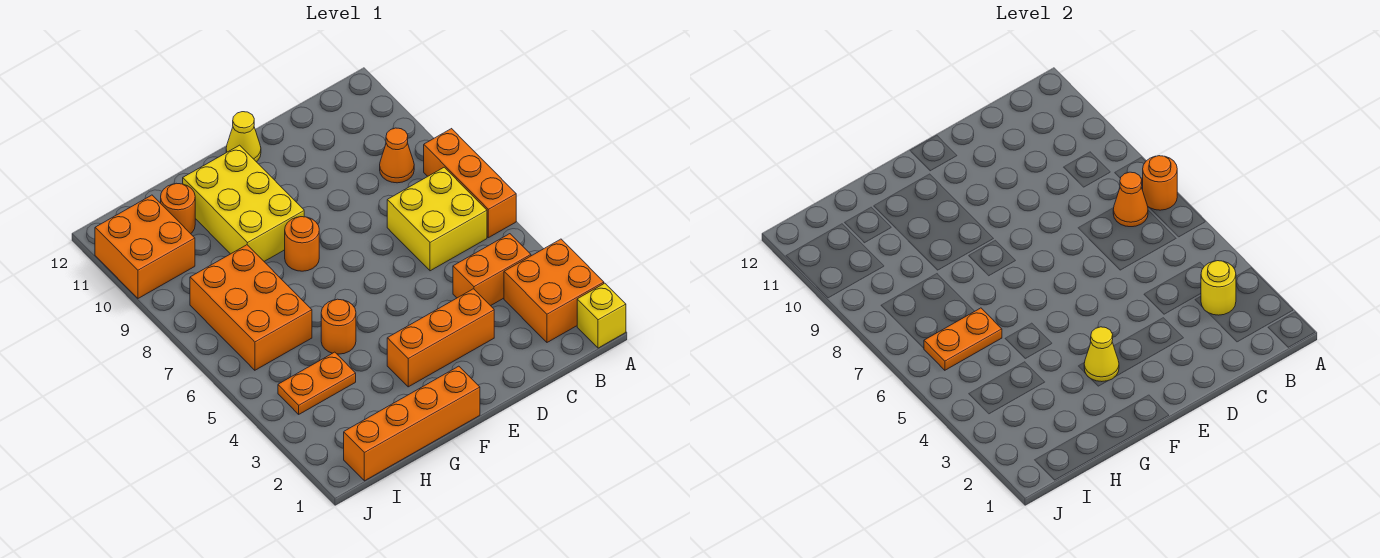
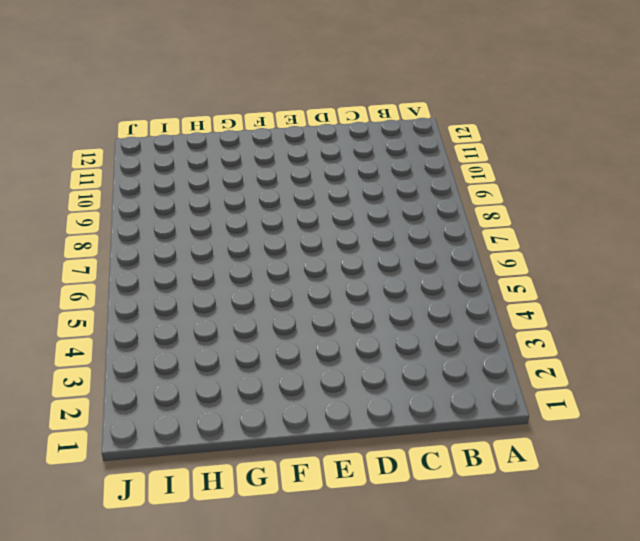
none -> yellow 1x1 brick [577,283,626,348]
none -> orange 2x2 brick [504,239,604,342]
none -> orange 1x3 brick [424,129,516,238]

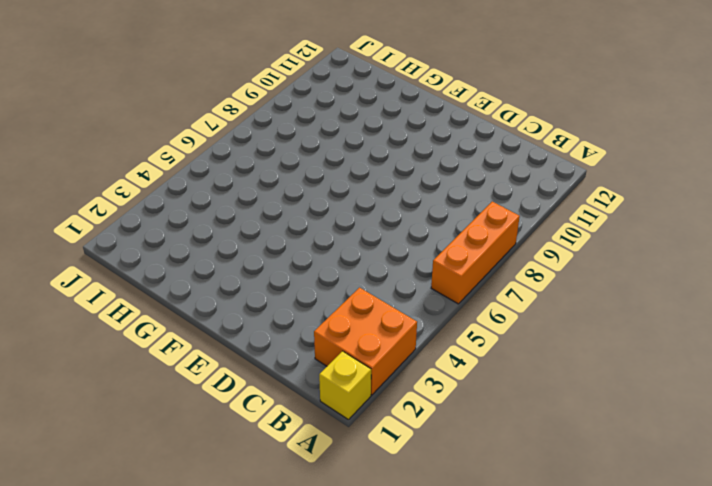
none -> orange 1x2 brick [453,234,531,306]
none -> yellow 2x2 brick [387,167,487,271]
none -> orange 1x1 cone [380,128,414,183]

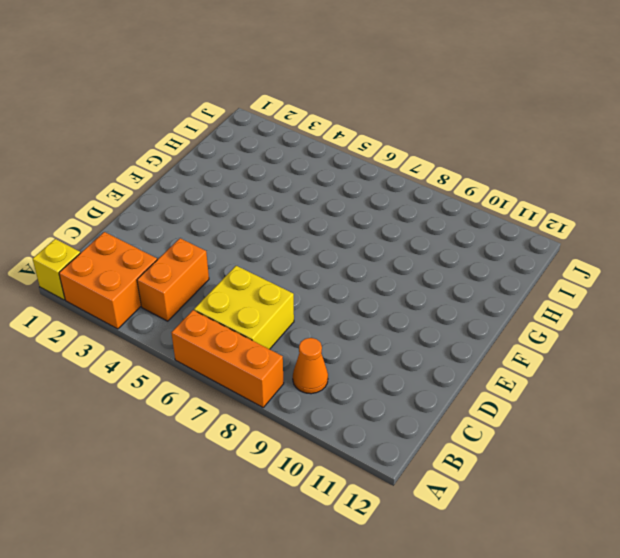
none -> orange 1x3 brick [387,289,494,387]
none -> yellow 1x1 cone [226,112,261,162]
none -> orange 1x4 brick [344,366,480,481]

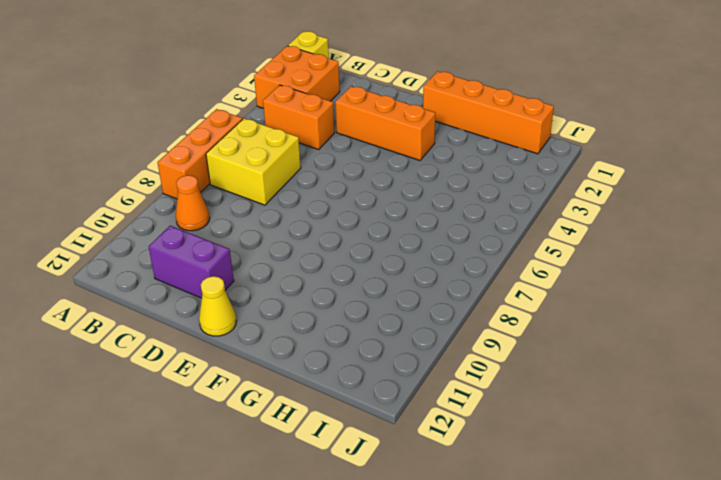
purple 1x2 brick [149,226,234,298] -> none
none -> orange 1x1 round brick [285,217,319,271]
none -> yellow 2x3 brick [183,145,304,261]
none -> orange 1x1 round brick [321,299,356,354]

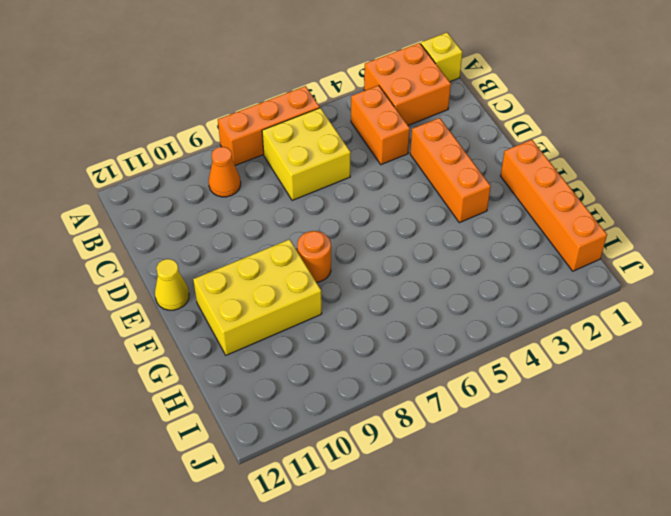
none -> orange 1x1 round brick [321,299,356,354]
none -> orange 1x2 plate [278,352,356,414]
none -> orange 2x3 brick [190,245,312,370]

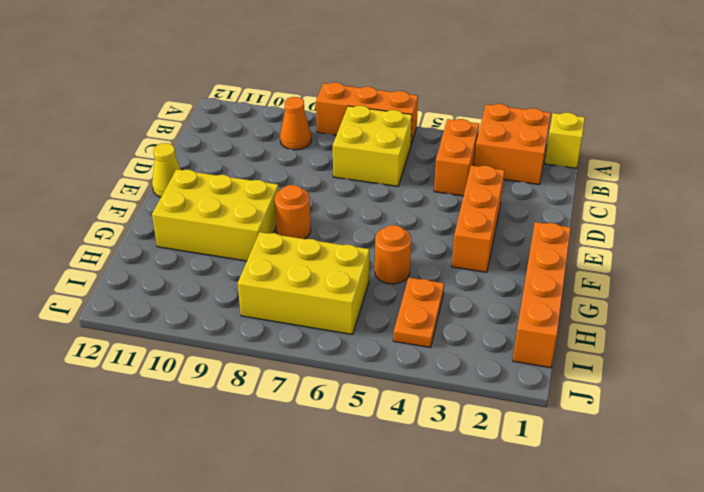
yellow 2x3 brick [238,232,370,335] -> orange 2x3 brick [190,245,312,370]
none -> orange 1x1 round brick [161,183,195,234]
none -> orange 2x2 brick [95,195,195,298]
none -> orange 1x1 round brick [1143,156,1177,210]

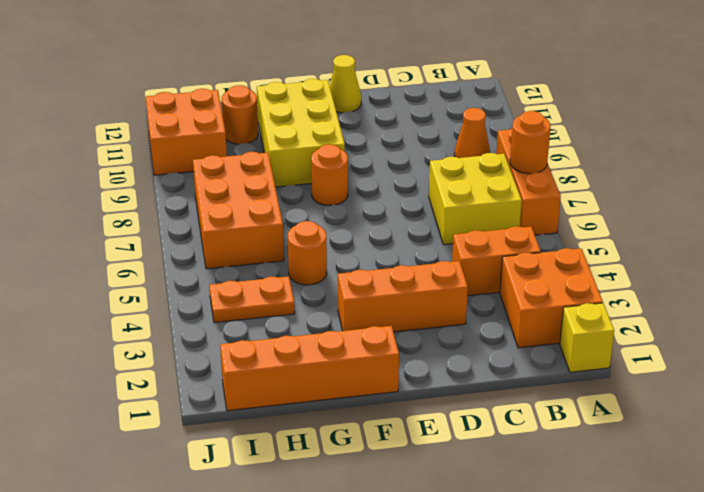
none -> yellow 1x1 round brick [1201,261,1236,315]
none -> orange 1x1 cone [1113,172,1148,227]
none -> yellow 1x1 cone [1084,327,1119,382]

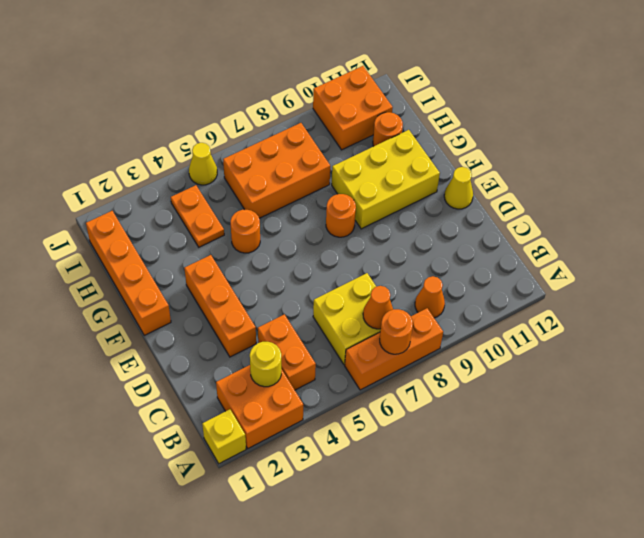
yellow 1x1 cone [189,143,217,185] -> yellow 1x1 cone moved to [1084,327,1119,382]
none -> orange 1x2 plate [924,308,1002,370]

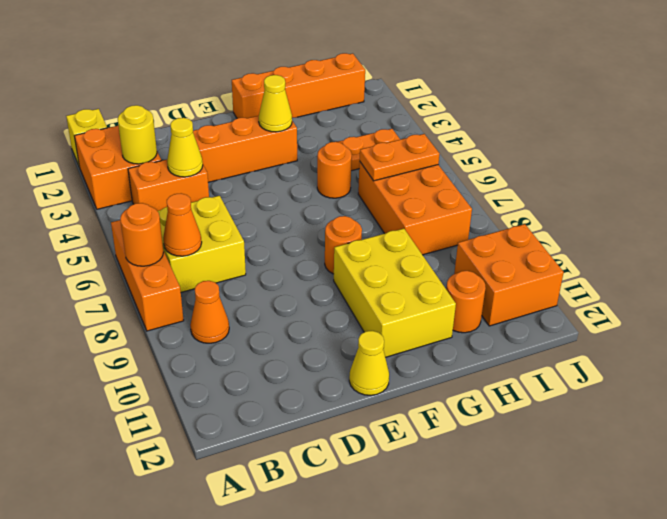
yellow 1x1 cone [167,118,203,177] -> none

